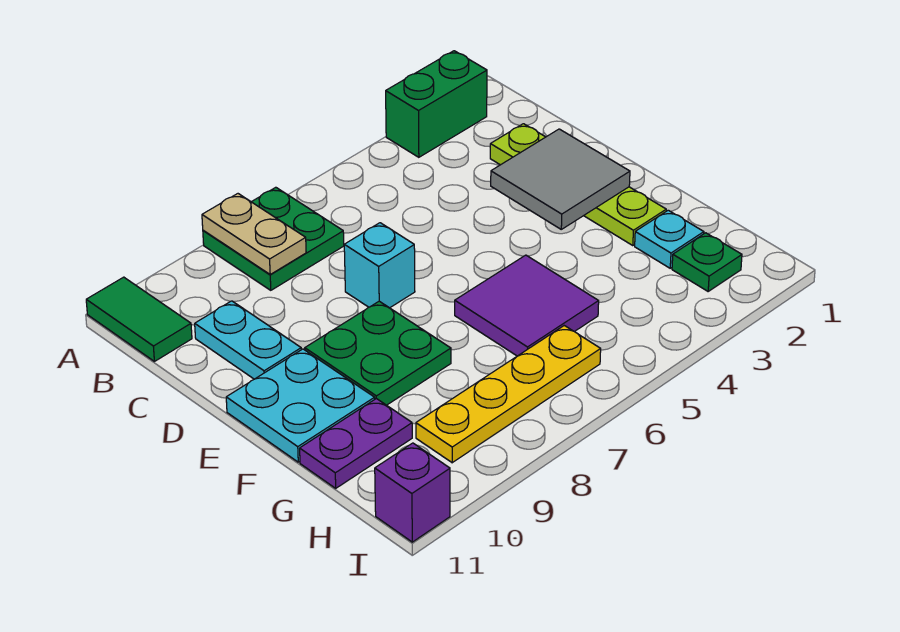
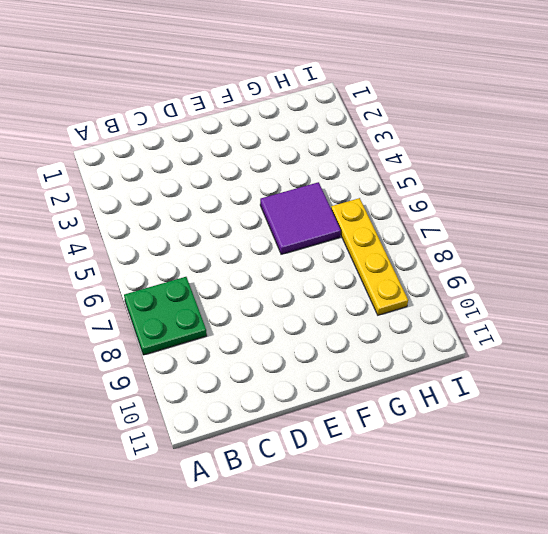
none -> green 1x2 brick [386,51,487,157]
none -> green 1x2 tile [86,277,192,361]
none -> lime 1x4 plate [490,124,666,246]

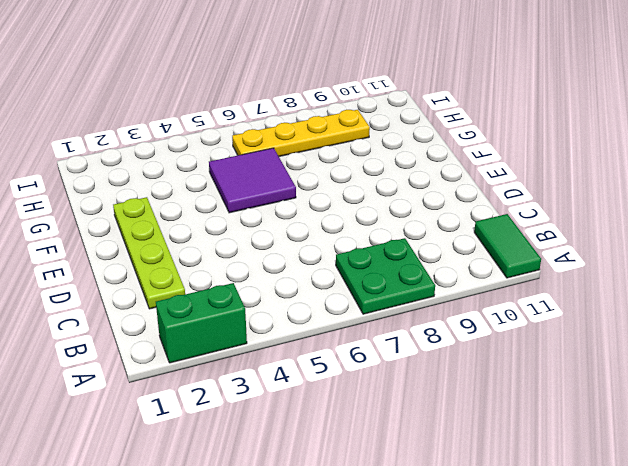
none -> cyan 1x2 plate [195,301,301,379]
none -> cyan 1x1 brick [344,223,415,308]
none -> green 2x2 plate [305,301,451,405]

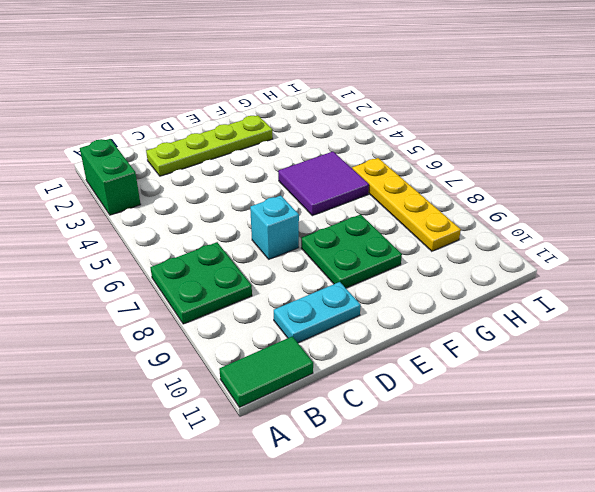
none -> cyan 2x2 plate [226,349,375,462]
none -> cyan 1x1 plate [635,210,704,268]
none -> purple 1x2 plate [300,399,412,488]

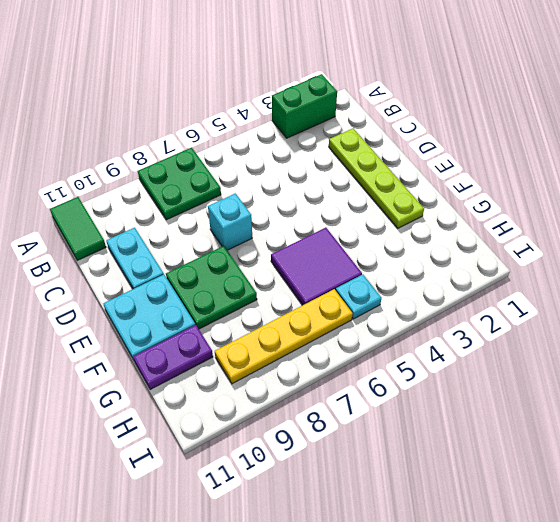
cyan 1x1 plate [336,274,381,319] -> cyan 1x1 plate moved to [635,210,704,268]
none -> green 1x1 plate [672,233,742,291]
none -> purple 1x1 brick [375,443,450,542]
none -> tan 1x2 plate [202,194,306,274]

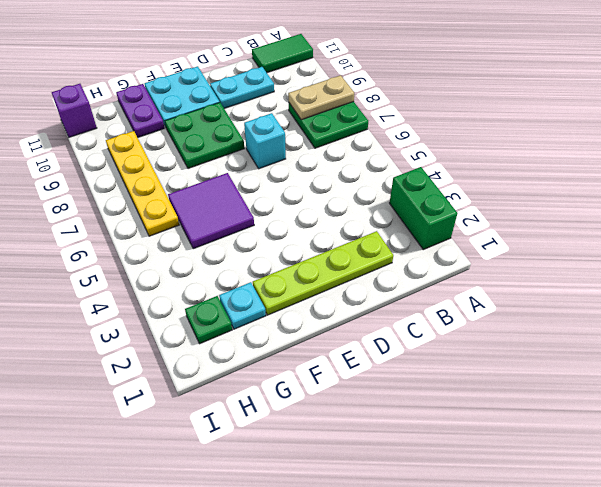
none -> grey 2x2 tile [491,129,630,229]

